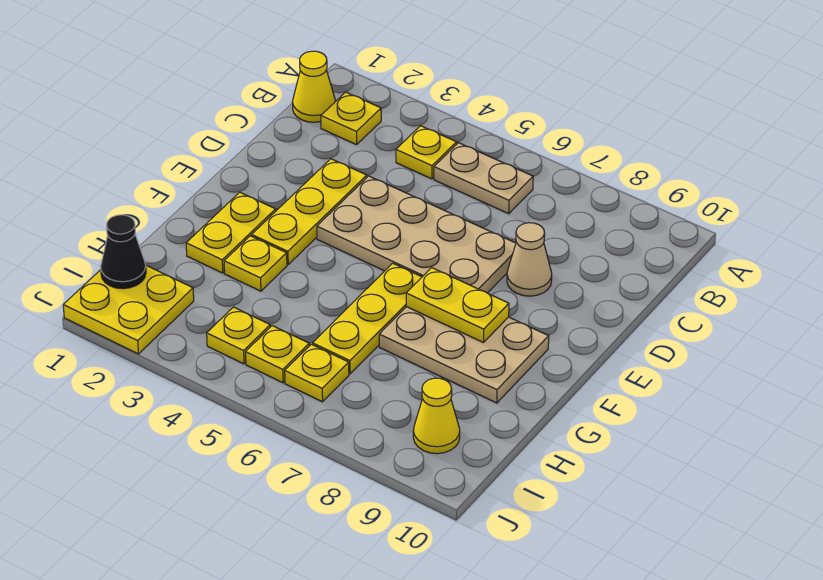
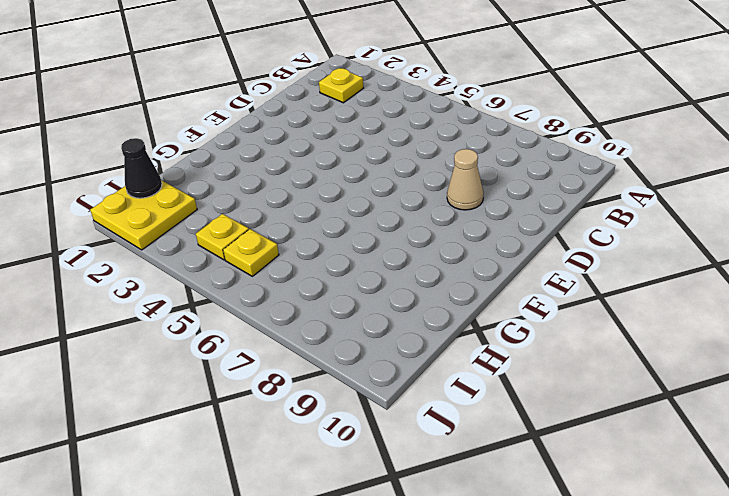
none -> yellow 1x1 cone [292,51,335,122]
none -> yellow 1x1 plate [396,126,457,179]
none -> tan 1x2 plate [434,143,533,214]

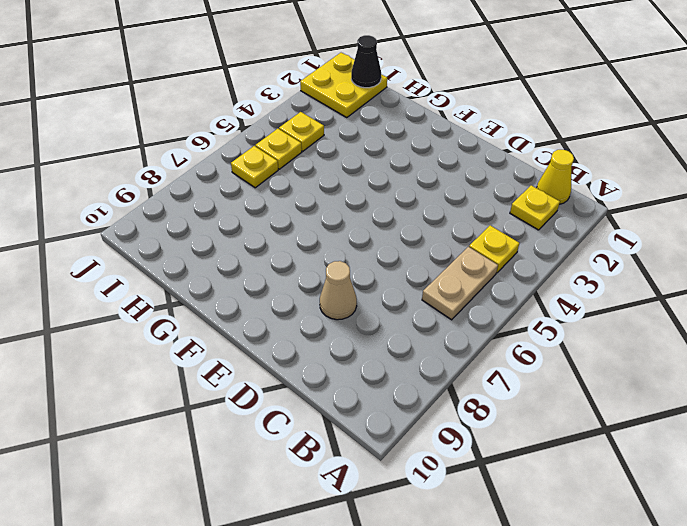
none -> yellow 1x3 plate [252,159,367,264]
none -> tan 2x4 plate [317,176,516,293]
none -> yellow 1x2 plate [186,192,276,273]

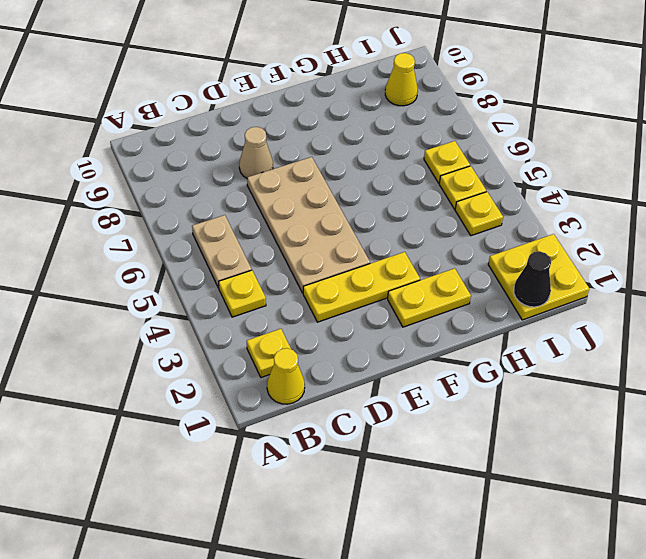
none -> yellow 1x3 plate [313,263,422,374]
none -> tan 2x3 plate [379,307,549,403]
none -> yellow 1x1 plate [224,236,287,291]

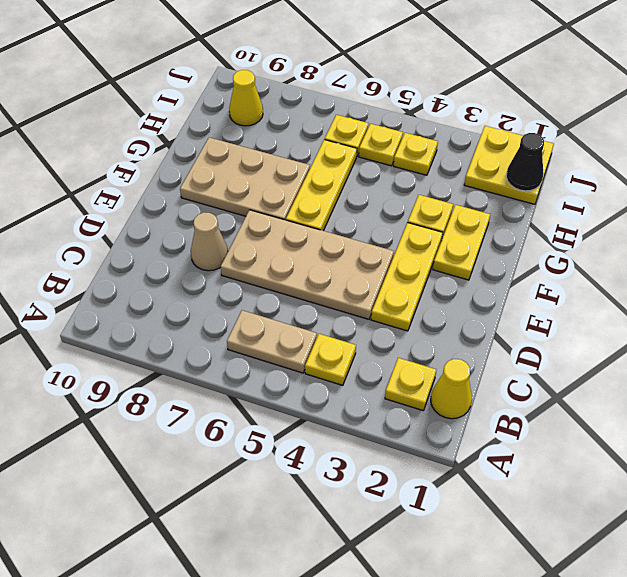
none -> yellow 1x2 plate [406,268,509,343]

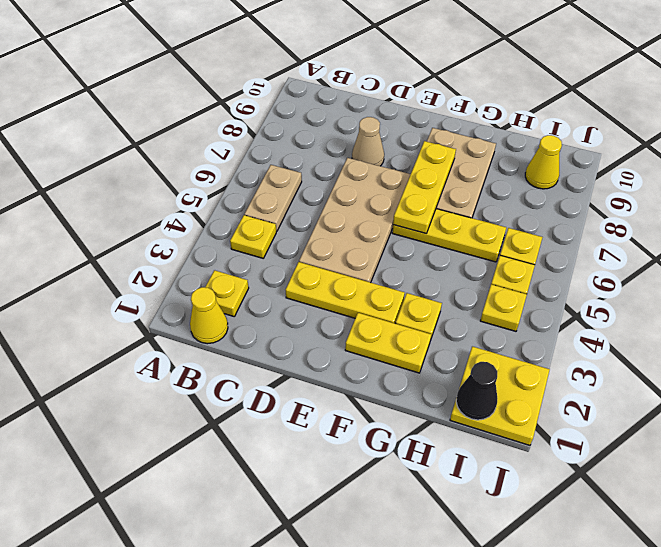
yellow 1x3 plate [393,141,456,233] -> yellow 1x2 plate [406,268,509,343]

